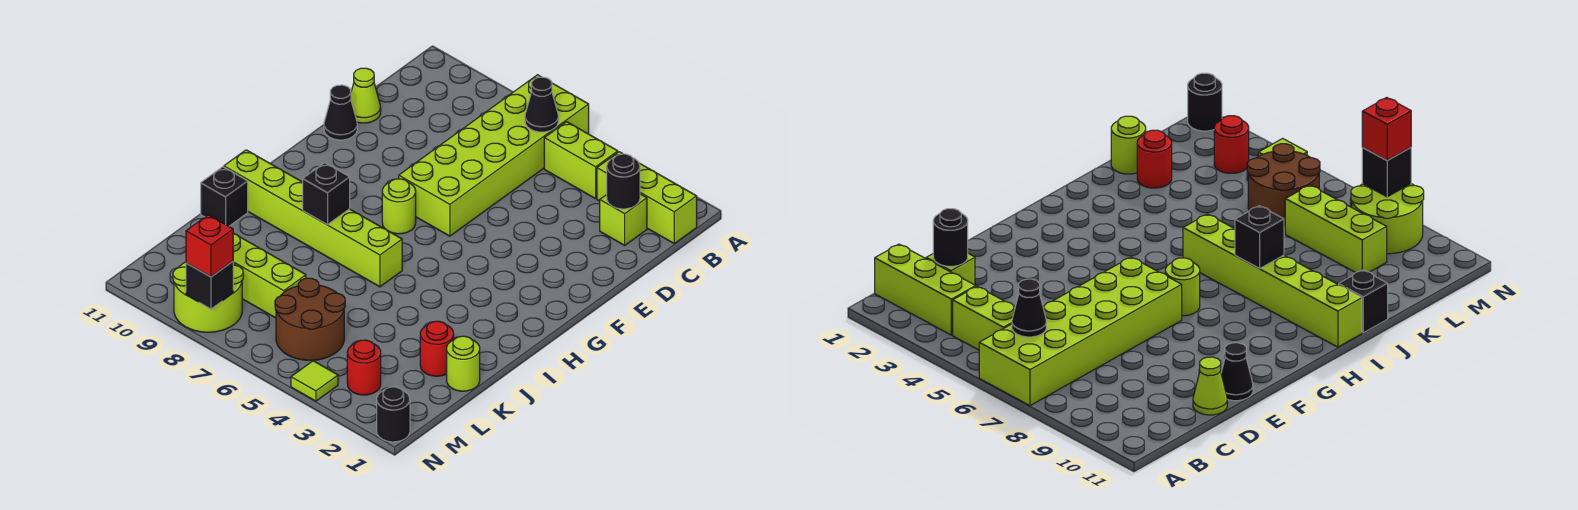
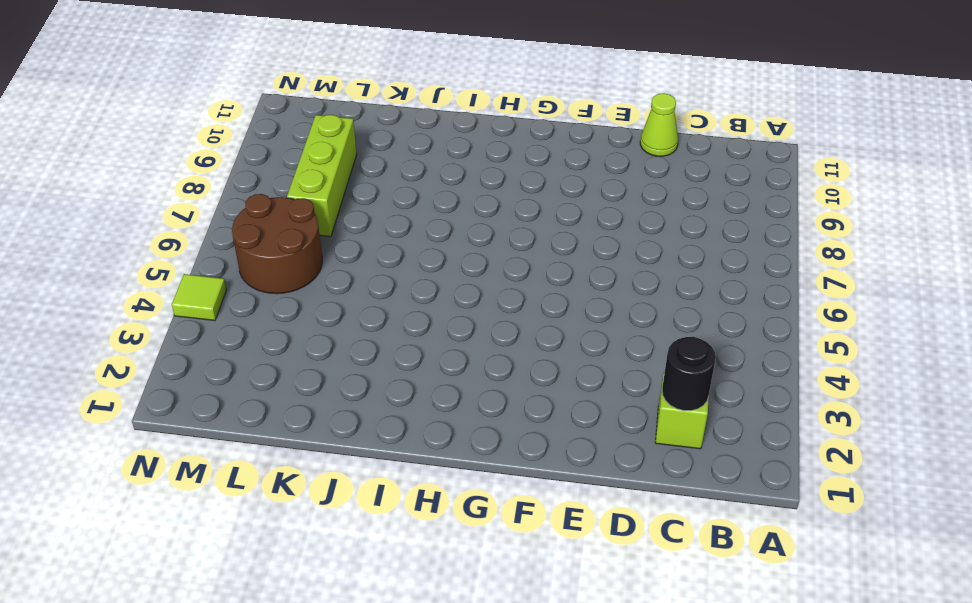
none -> lime 2x6 brick [399,75,589,236]
none -> lime 1x3 brick [597,152,697,243]
none -> lime 1x2 brick [544,122,618,199]

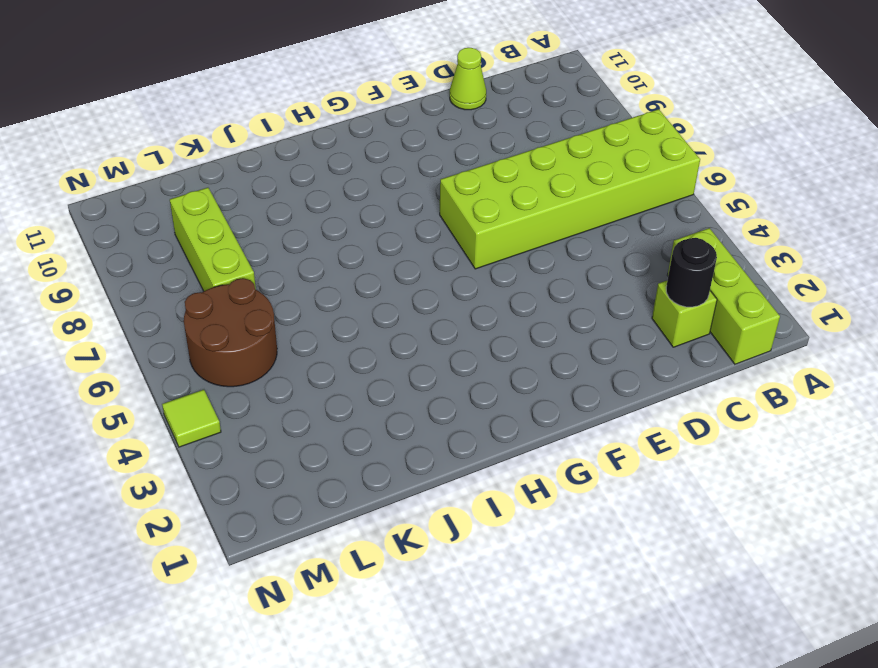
none -> lime 1x2 brick [544,122,618,199]
none -> black 1x1 cone [324,85,357,140]
none -> lime 1x1 round brick [382,179,416,234]

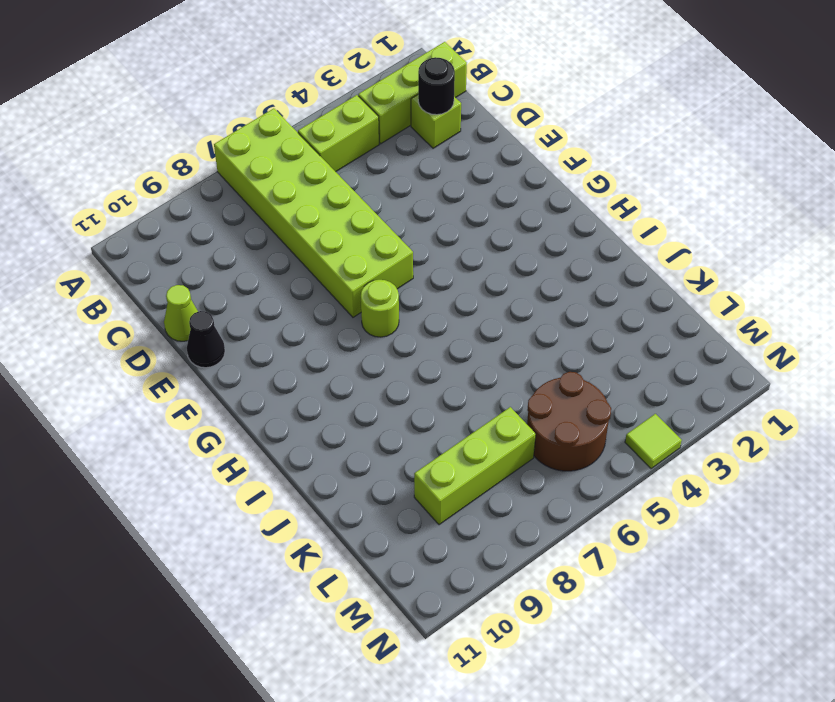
none -> lime 1x6 brick [224,150,402,287]
none -> black 1x1 brick [201,167,248,226]
none -> lime 1x1 round brick [447,336,480,391]

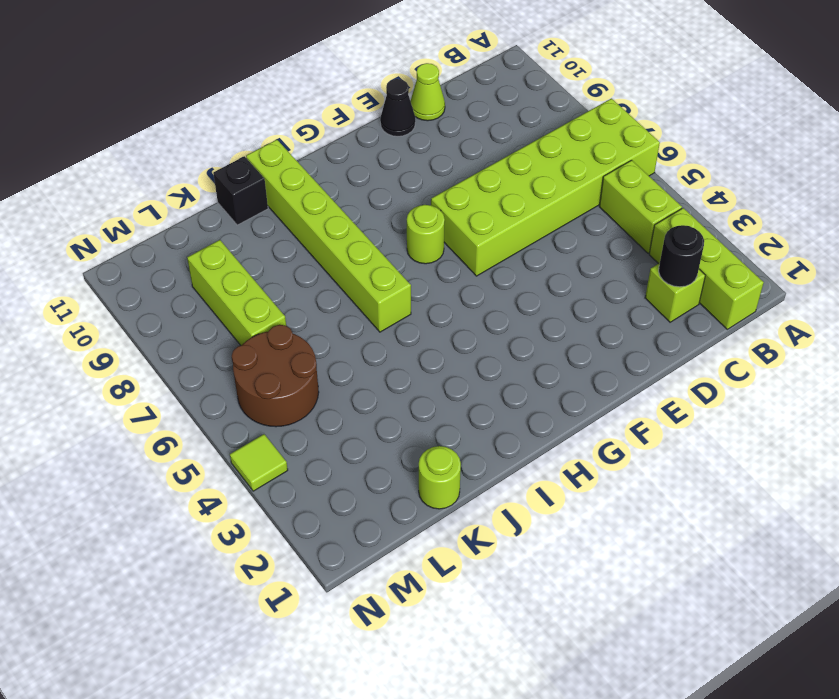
none -> red 1x1 round brick [420,321,454,376]
none -> red 1x1 round brick [347,340,381,395]
none -> lime 2x2 round brick [173,262,243,332]

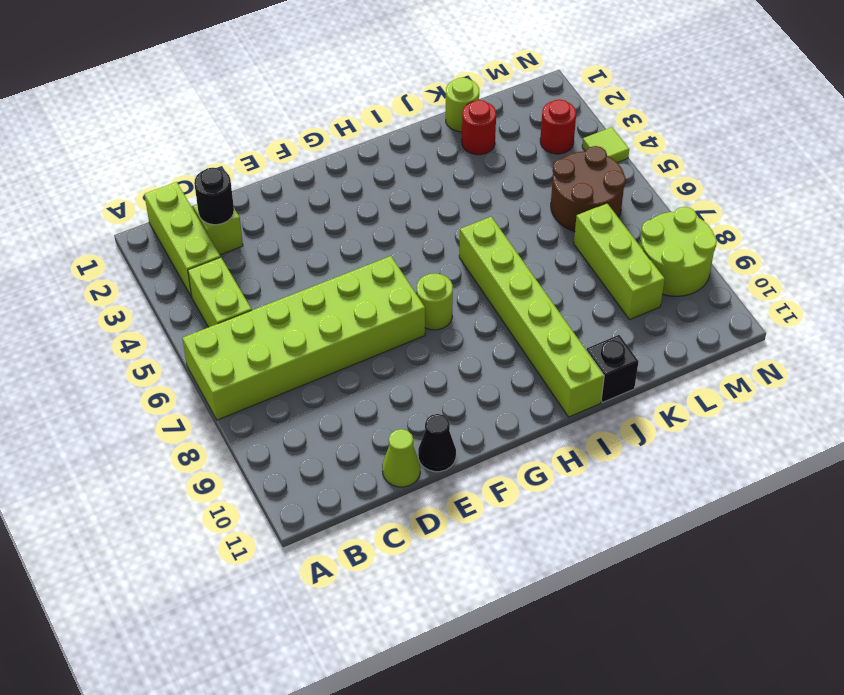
none -> black 1x1 round brick [377,387,410,442]
none -> black 1x1 cone [525,77,558,132]
none -> black 1x1 brick [303,163,350,225]

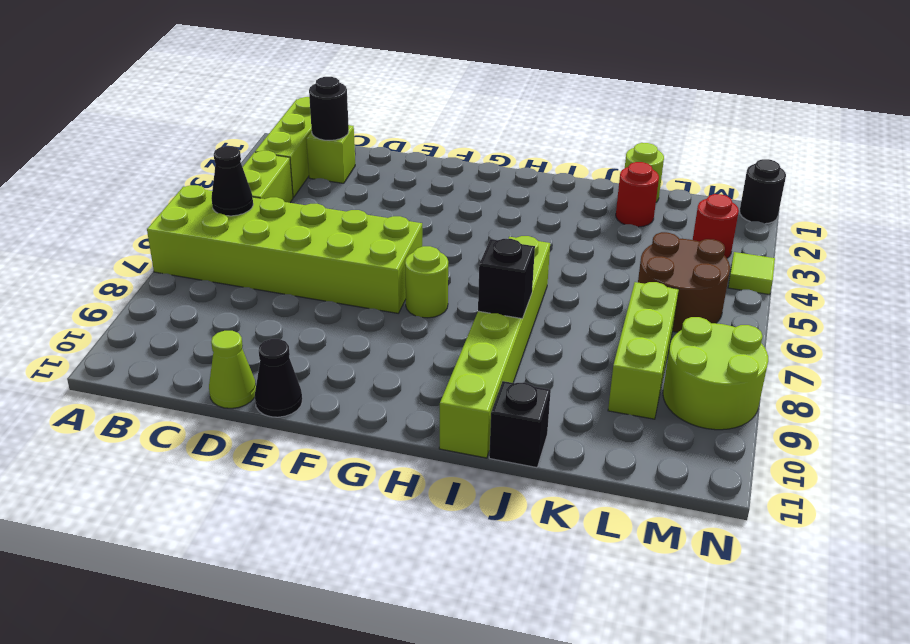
none -> black 1x1 brick [186,262,233,309]
none -> red 1x1 brick [186,215,234,277]

